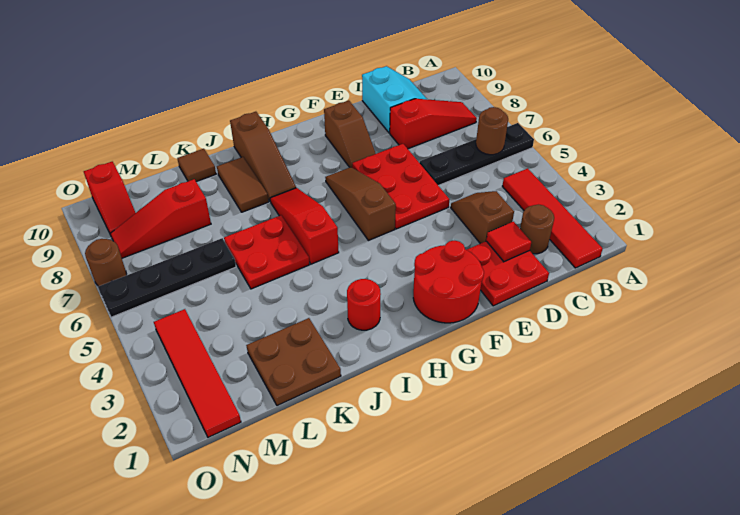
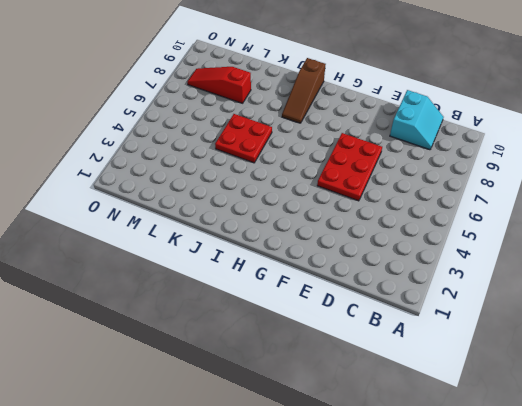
none -> black 1x4 plate [419,123,534,186]
none -> red 1x4 tile [502,168,602,268]
none -> red 1x3 slope [390,99,477,149]

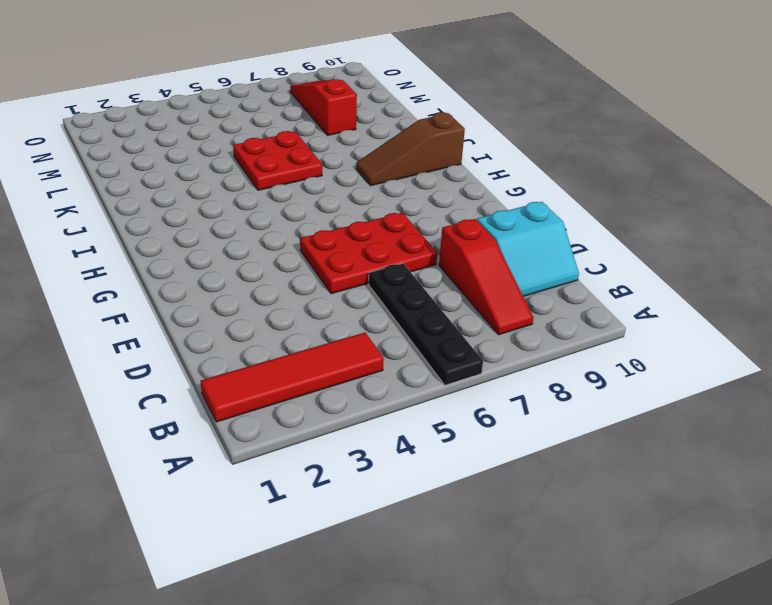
none -> brown 1x1 round brick [520,205,554,254]
none -> red 2x2 plate [467,241,549,306]
none -> brown 1x2 slope [451,191,514,244]

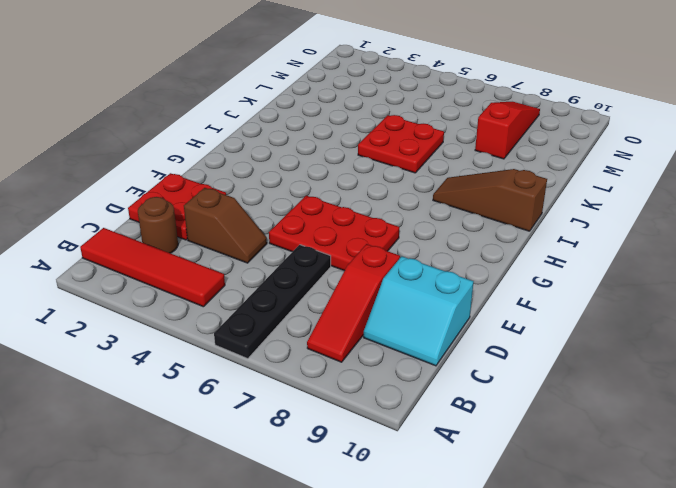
none -> red 2x2 round brick [413,241,484,323]
none -> brown 1x2 slope [324,101,376,167]
none -> brown 1x3 slope [325,167,396,240]

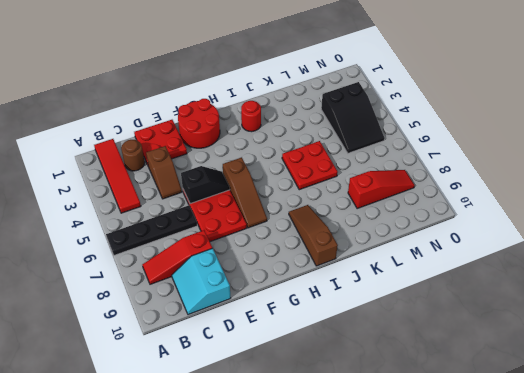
black 1x2 slope [181,166,230,204] -> none
black 2x3 slope [321,82,385,153] -> red 1x4 tile [154,309,241,437]
none -> brown 1x2 slope [324,101,376,167]
none -> red 1x3 slope [270,188,339,264]
none -> brown 1x2 tile [217,157,269,212]

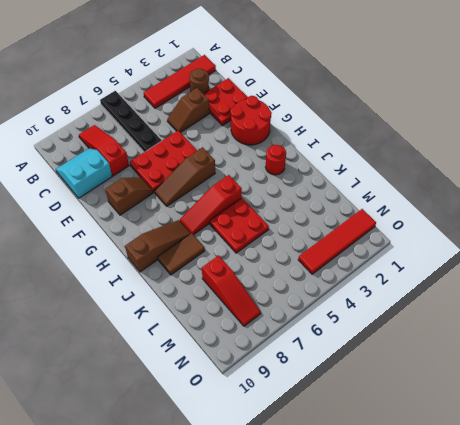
none -> brown 2x2 plate [246,318,341,406]
none -> brown 1x1 tile [177,149,216,182]
none -> black 1x4 plate [98,238,236,317]

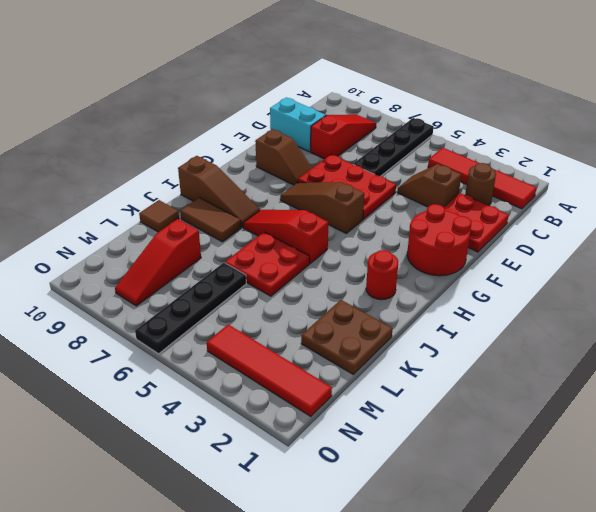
none -> red 1x2 slope [84,162,135,235]
none -> brown 1x1 round brick [85,239,127,286]
none -> brown 1x1 round brick [476,107,508,155]

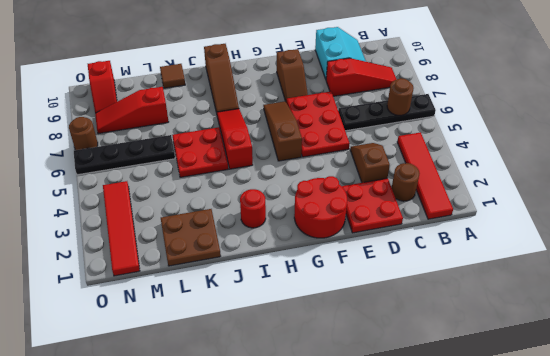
none -> brown 1x2 tile [217,157,269,212]
none -> red 1x1 tile [486,222,531,262]

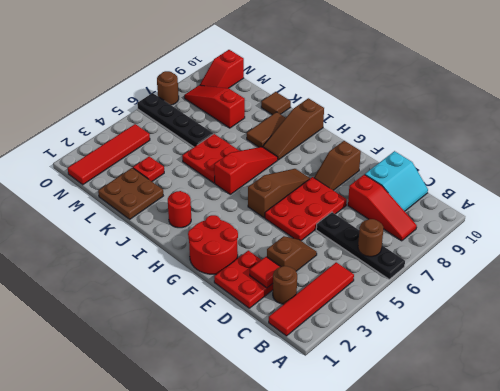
red 1x1 plate [133,156,164,181] -> none

